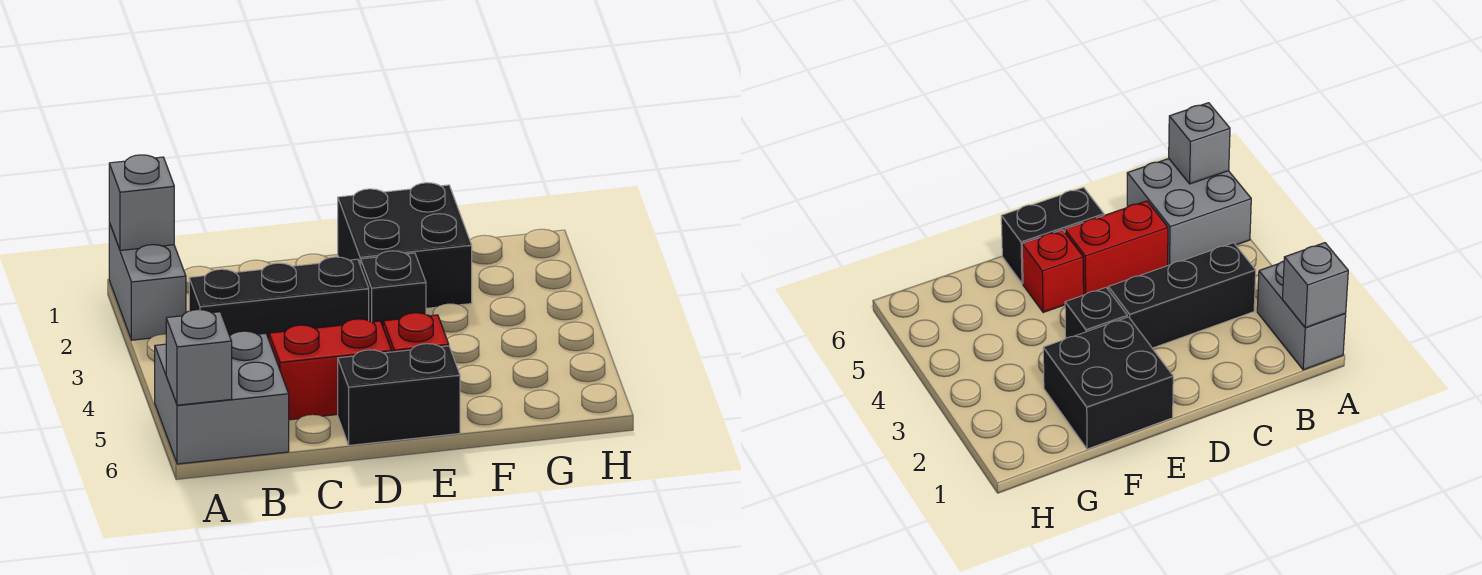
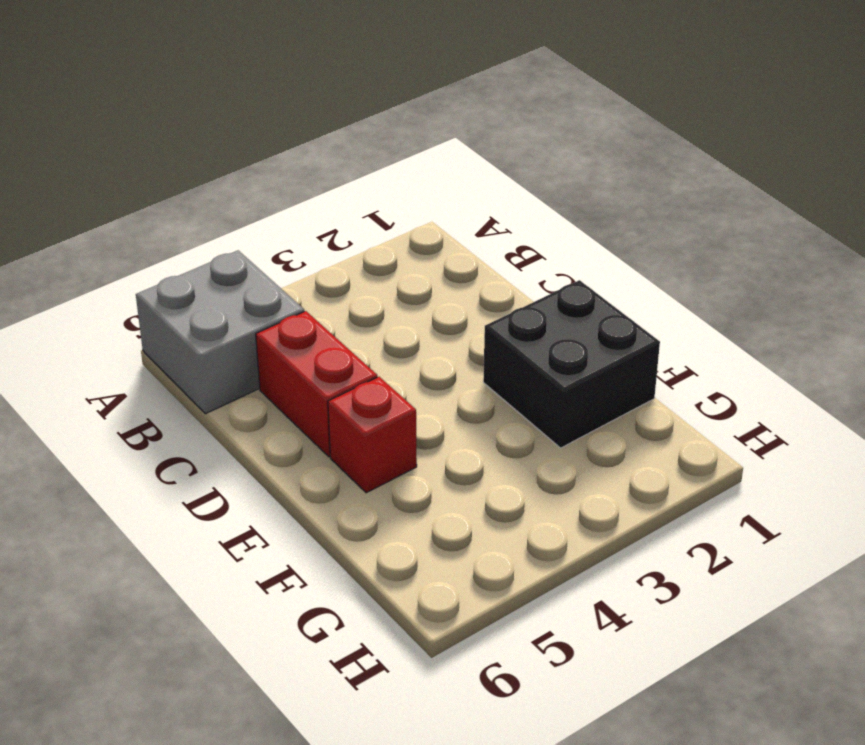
none -> grey 1x2 brick [109,223,186,340]
none -> black 1x3 brick [189,257,369,339]

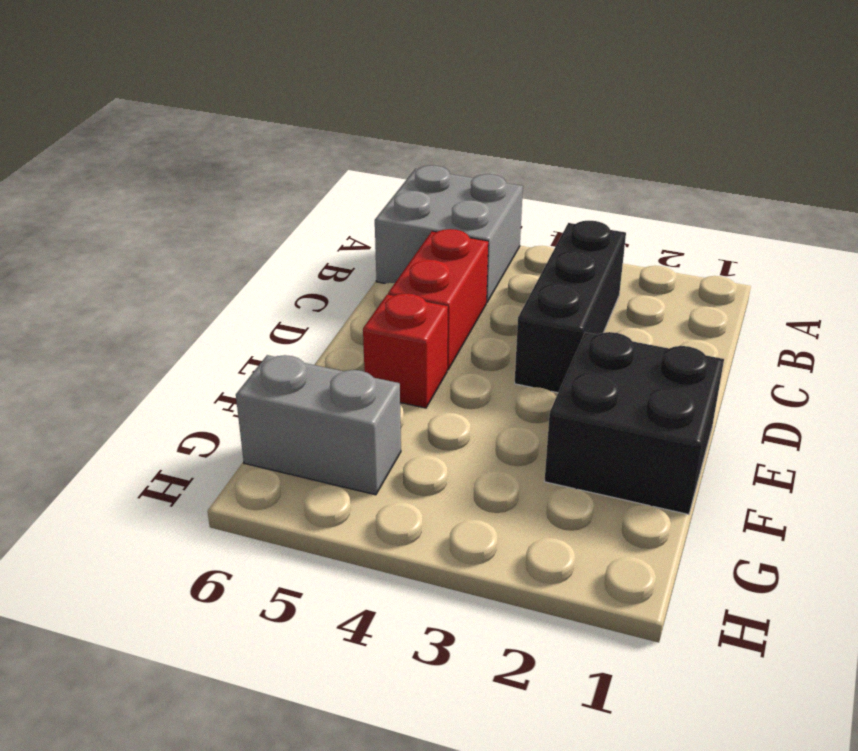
grey 1x2 brick [236,355,401,495] -> grey 1x2 brick moved to [109,223,186,340]
none -> black 1x2 brick [338,344,460,445]
none -> black 1x1 brick [361,251,426,326]

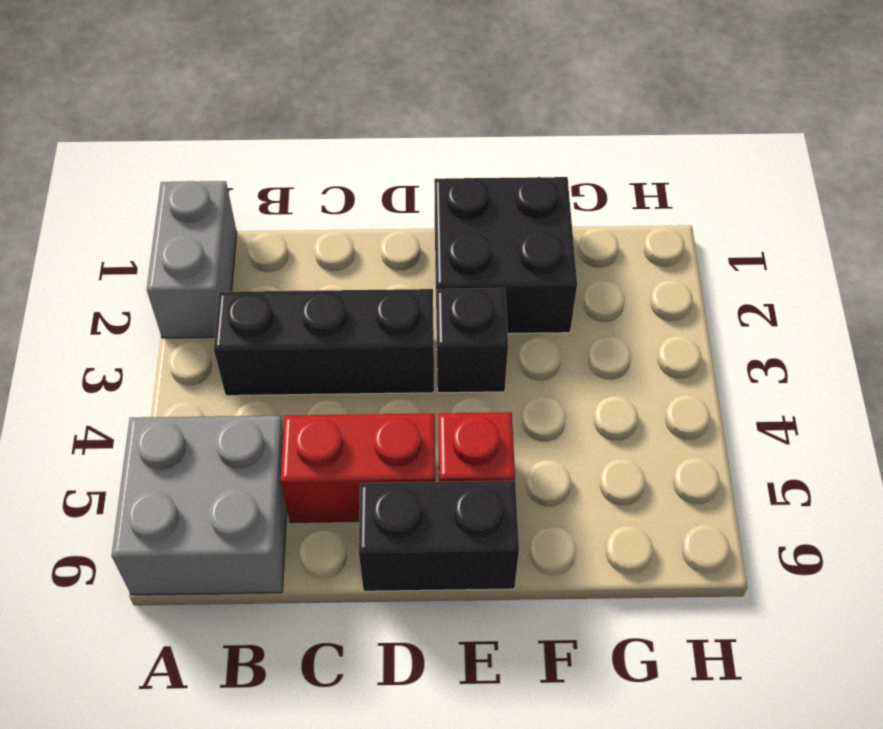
none -> grey 1x1 brick [109,155,174,251]
none -> grey 1x1 brick [166,310,232,405]

